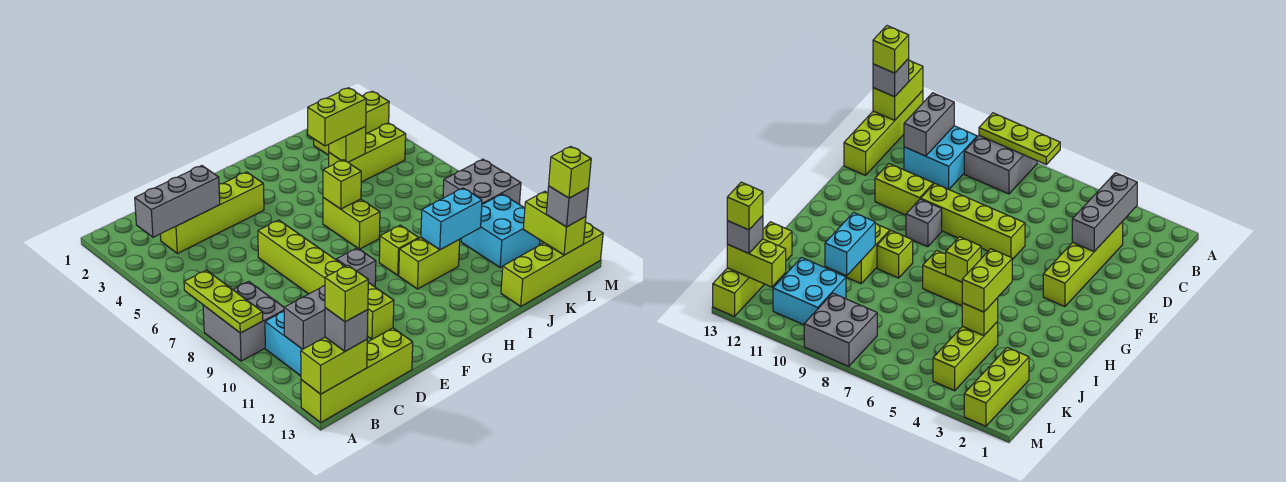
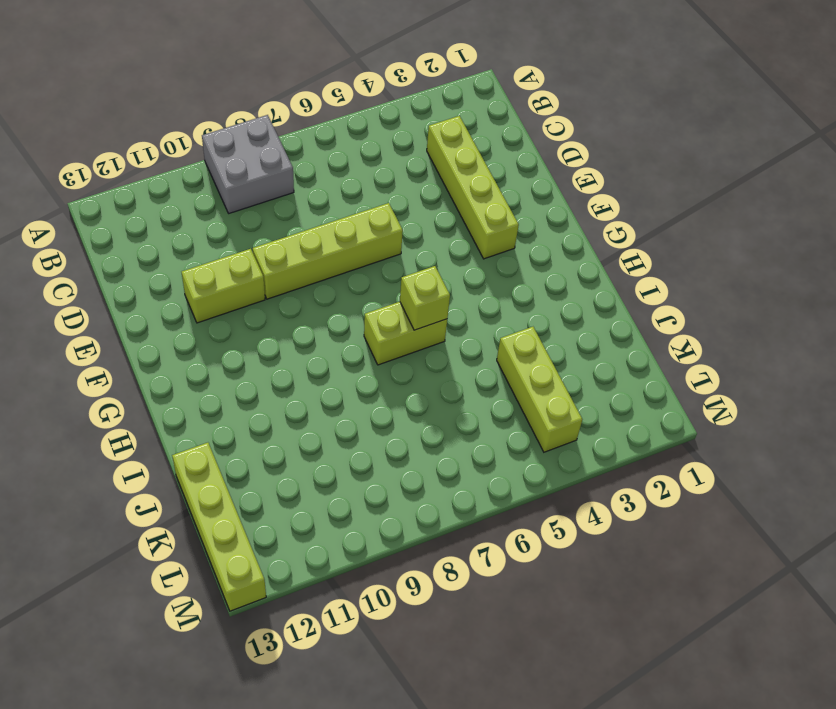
none -> lime 1x4 brick [301,328,413,422]
none -> cyan 2x2 brick [265,312,302,376]
none -> grey 1x1 brick [336,248,376,287]

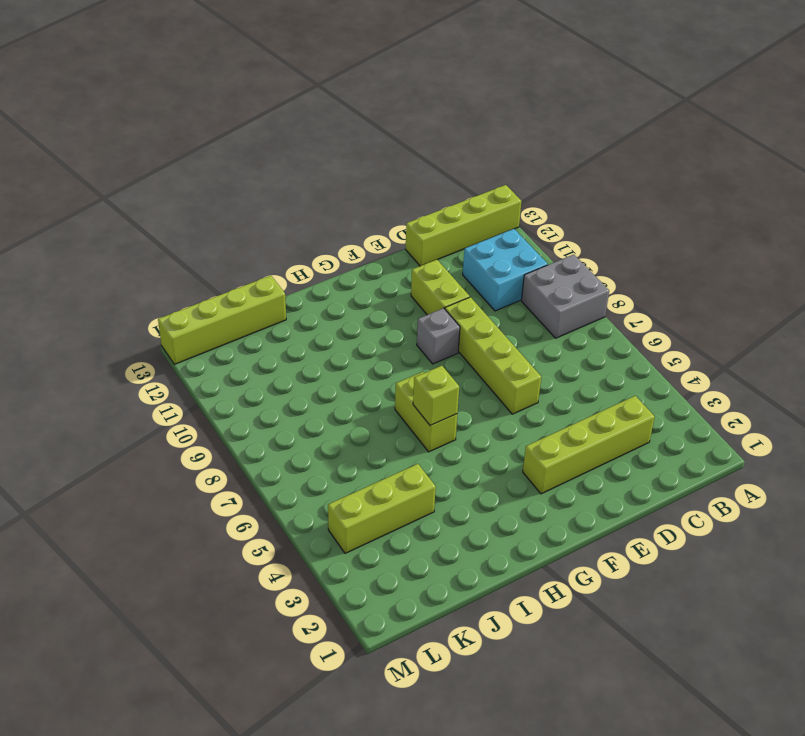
none -> lime 1x1 brick [379,225,419,275]
none -> lime 1x2 brick [399,238,460,289]
none -> lime 1x3 brick [314,91,389,155]

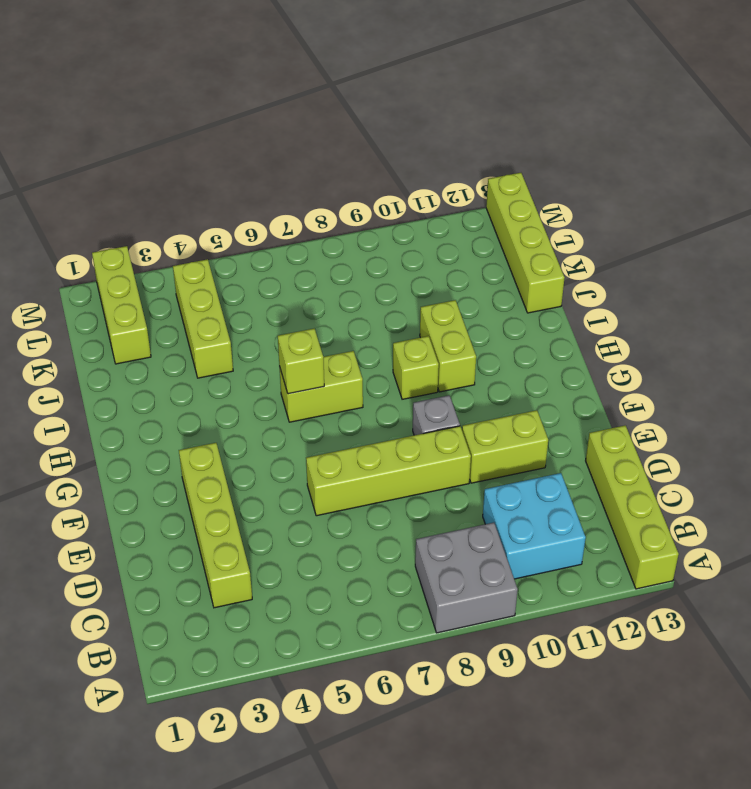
none -> cyan 2x2 brick [461,194,540,268]
none -> grey 2x2 brick [443,159,521,205]
none -> lime 1x3 plate [184,270,263,333]

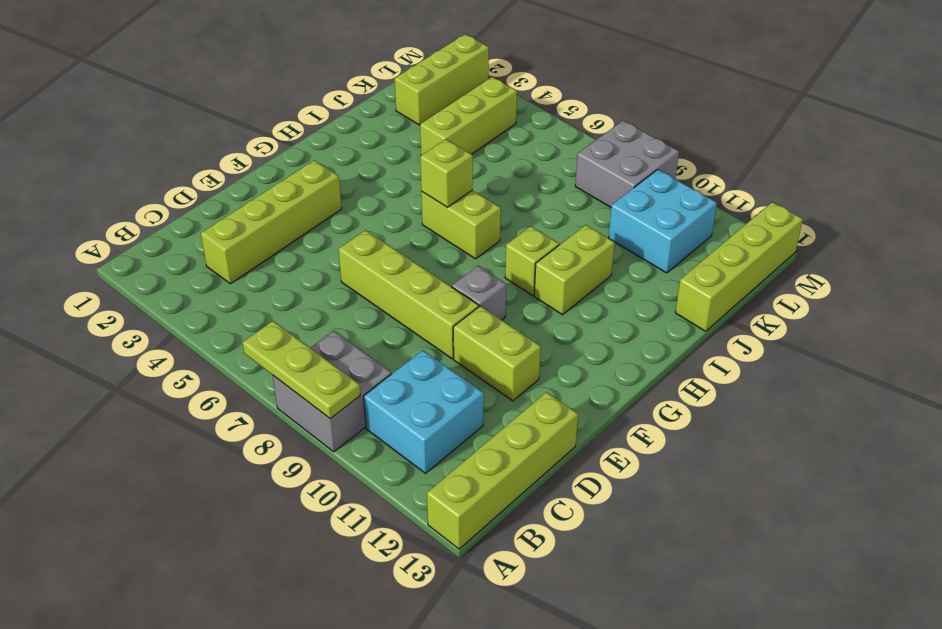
none -> lime 1x2 brick [301,337,367,394]
none -> grey 1x3 brick [135,166,220,237]
none -> grey 1x2 brick [284,285,325,349]

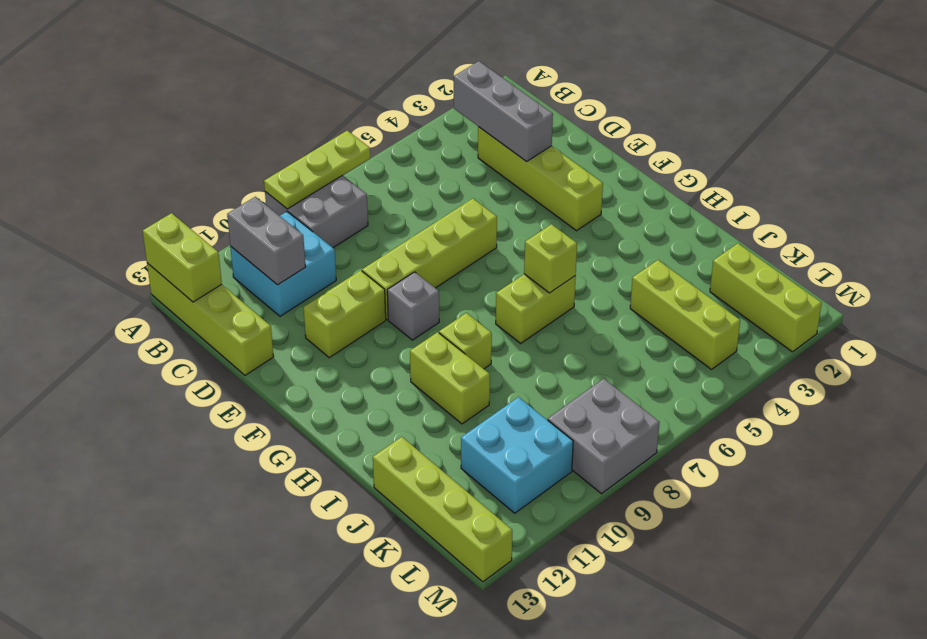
none -> cyan 1x2 brick [421,188,482,250]
none -> lime 1x1 brick [329,127,366,162]
none -> lime 1x2 brick [523,191,586,255]

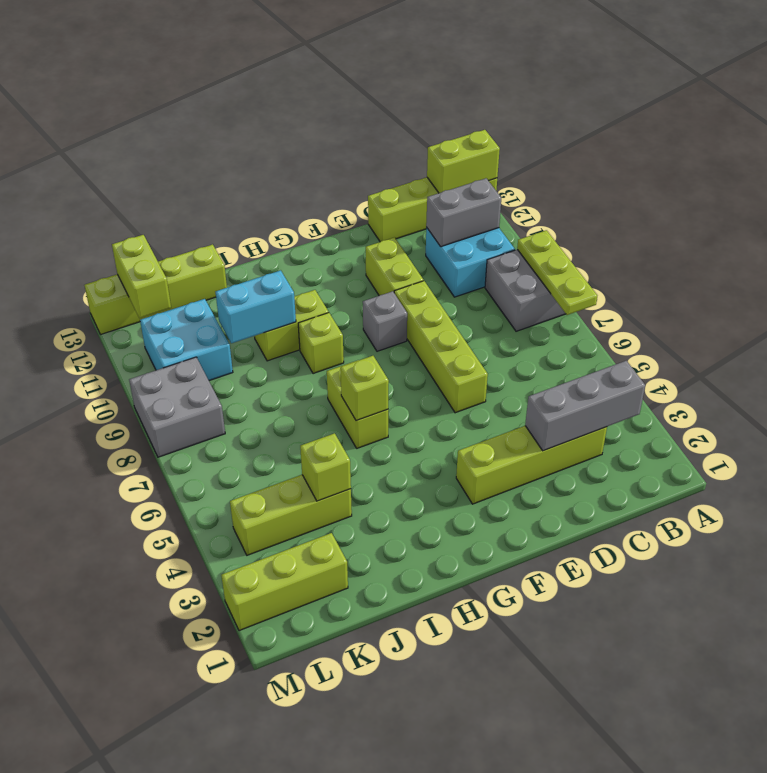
none -> grey 1x1 brick [325,308,368,351]
none -> lime 1x2 brick [308,88,366,146]
none -> grey 1x1 brick [546,187,589,227]

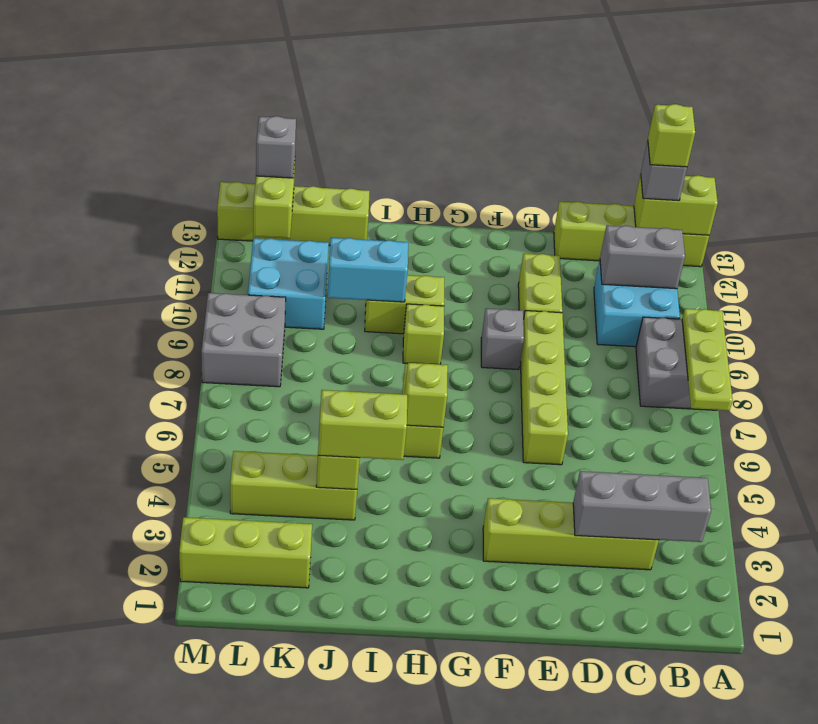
none -> lime 1x1 brick [549,146,591,198]

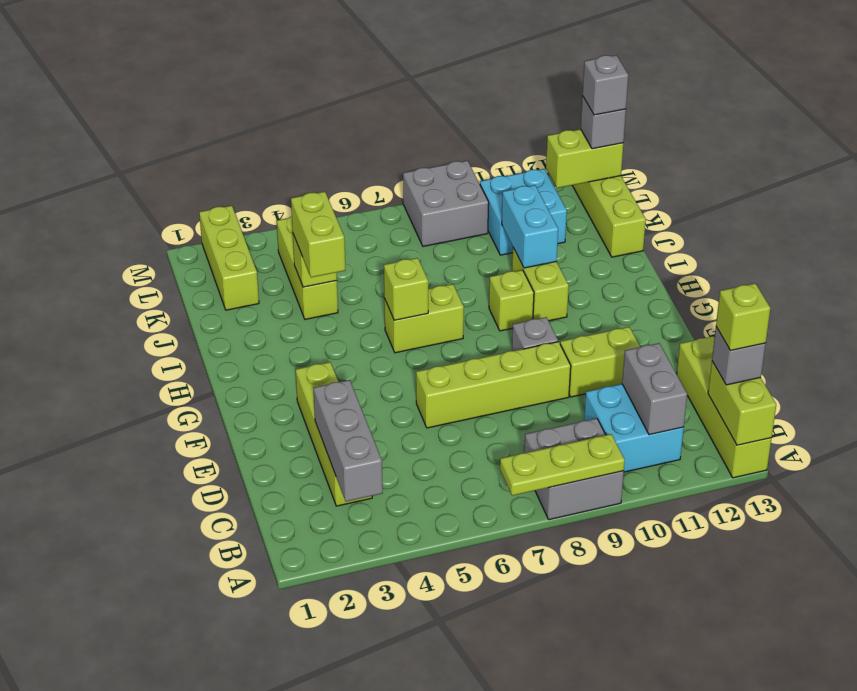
grey 1x1 brick [583,55,628,115] -> lime 1x1 brick [549,146,591,198]

